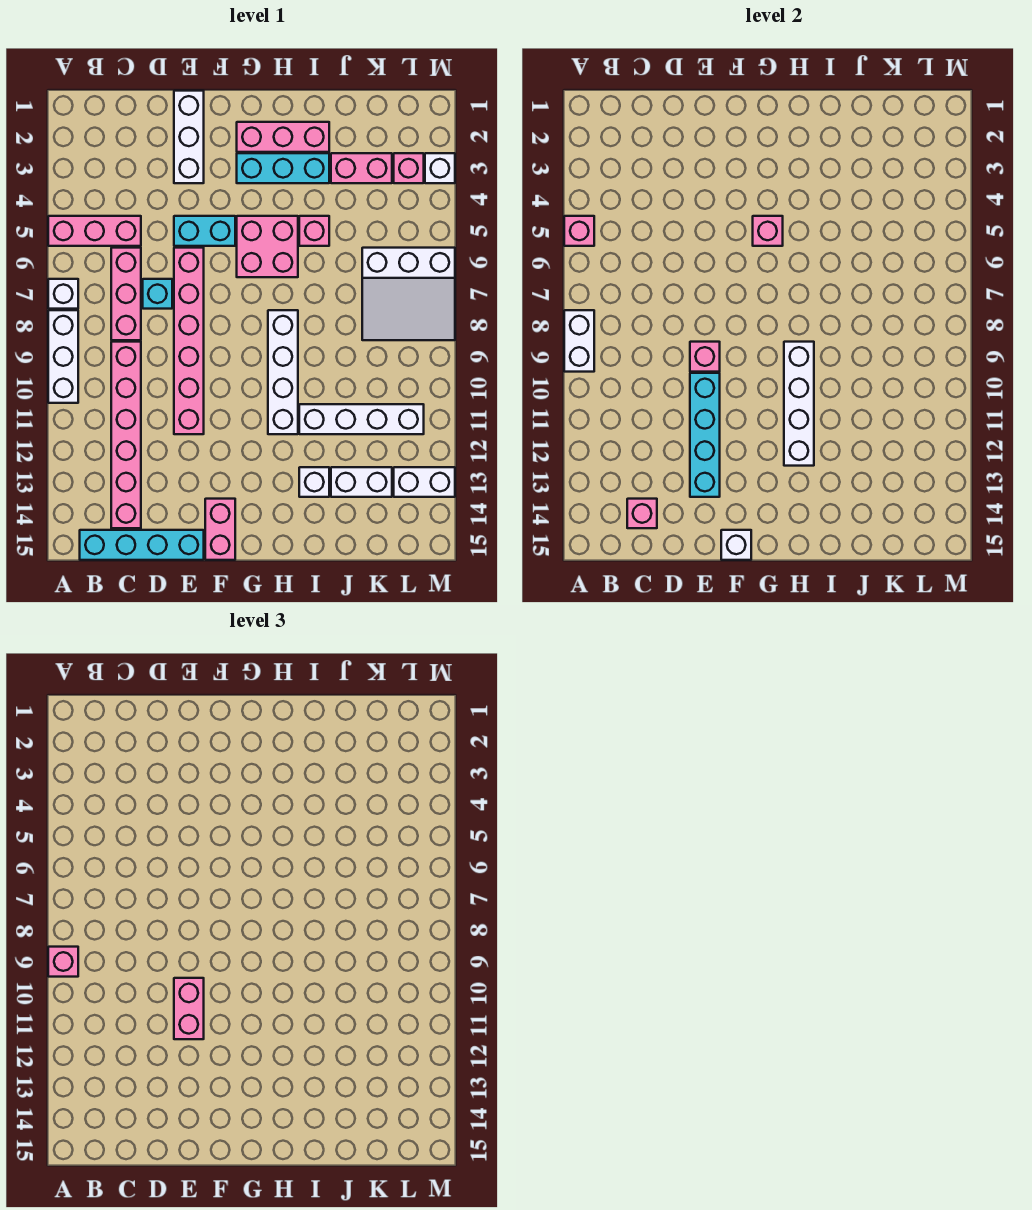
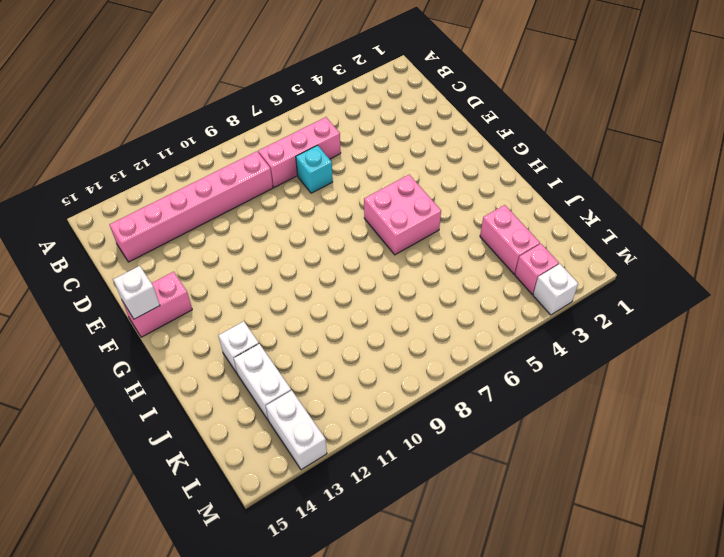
none -> pink 1x3 brick [48,216,141,246]
none -> white 1x1 brick [48,279,78,309]
none -> white 1x3 brick [48,310,78,403]
none -> cyan 1x4 brick [80,530,204,560]

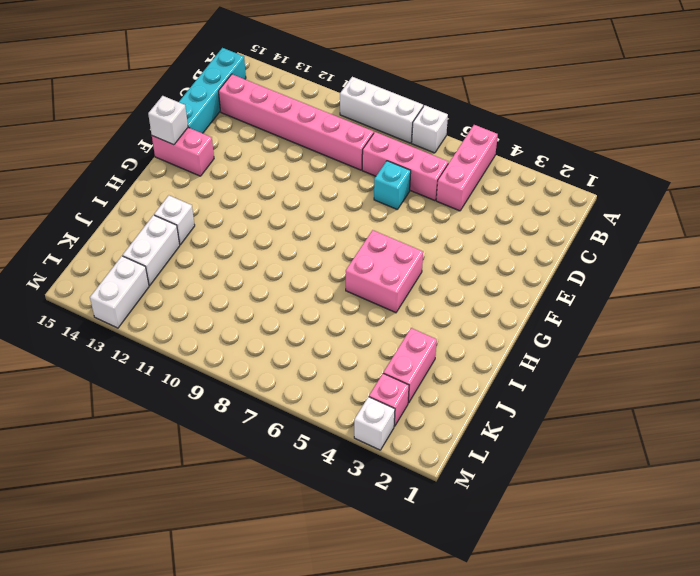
none -> white 1x3 brick [174,91,204,183]
none -> cyan 1x2 brick [174,216,235,246]
none -> pink 1x6 brick [174,248,204,434]
none -> pink 1x3 brick [237,122,329,152]

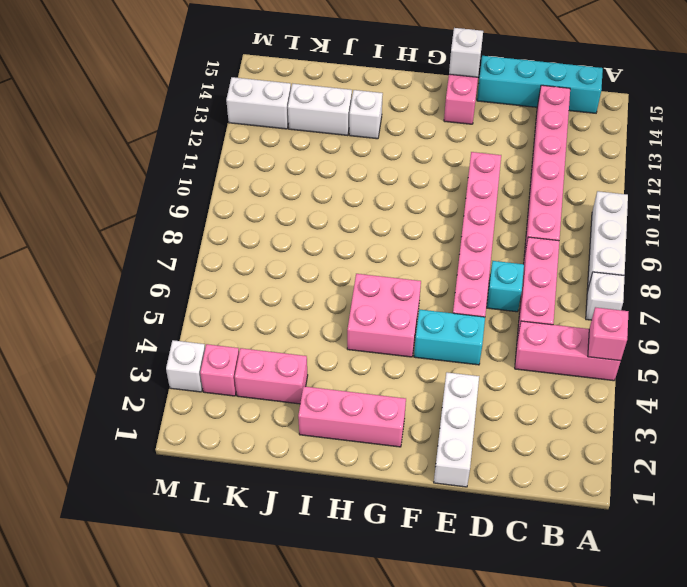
none -> cyan 1x3 brick [237,153,329,183]
none -> white 1x4 brick [268,310,298,434]
none -> pink 1x1 brick [299,216,329,246]
none -> white 1x4 brick [299,404,424,434]

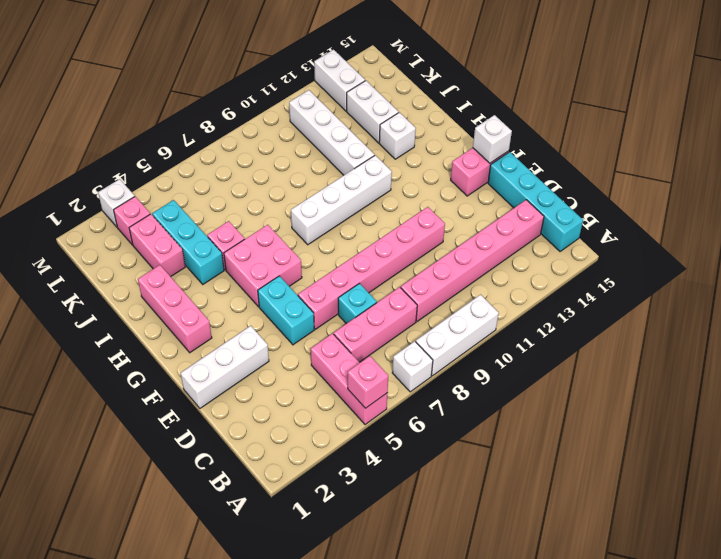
cyan 1x3 brick [152,200,224,284] -> cyan 1x3 brick moved to [237,153,329,183]
none -> white 3x3 slope [362,248,455,340]
none -> white 1x2 brick [564,310,594,372]
none -> pink 1x1 brick [627,499,657,528]
none -> pink 1x1 brick [690,342,720,372]

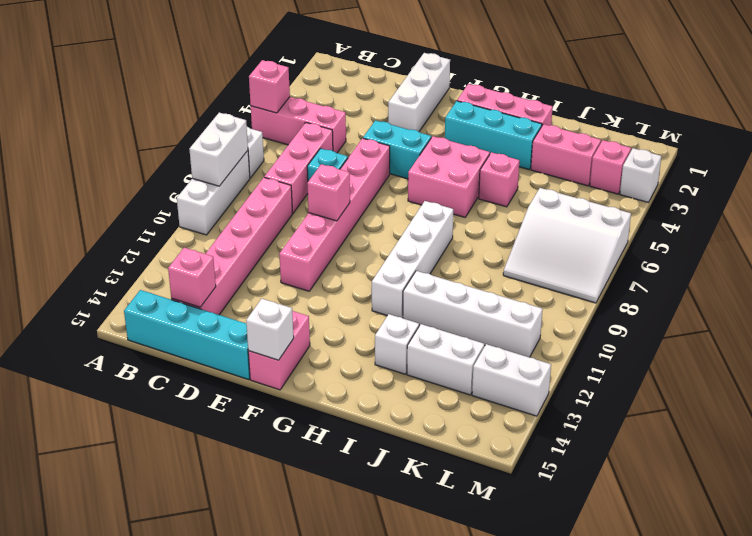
none -> cyan 1x4 brick [690,373,720,497]
none -> pink 1x1 brick [753,216,783,246]
none -> white 1x4 brick [784,342,814,466]
none -> pink 1x1 brick [48,947,78,977]

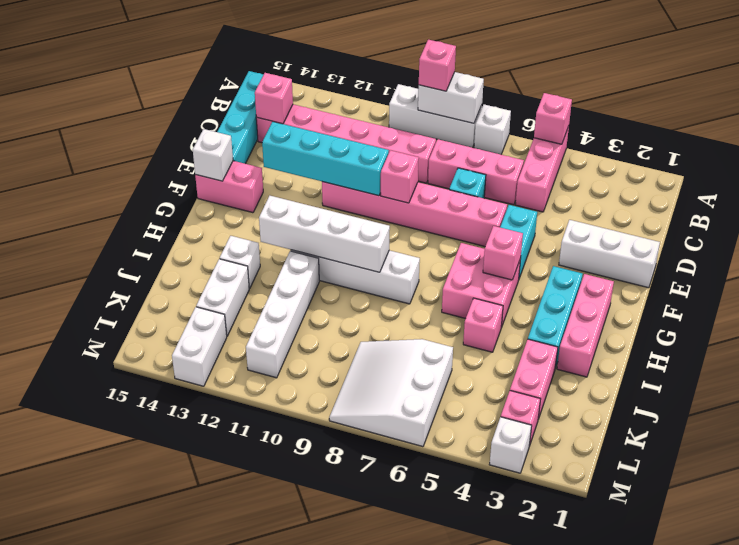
none -> pink 1x2 brick [174,978,204,1039]

